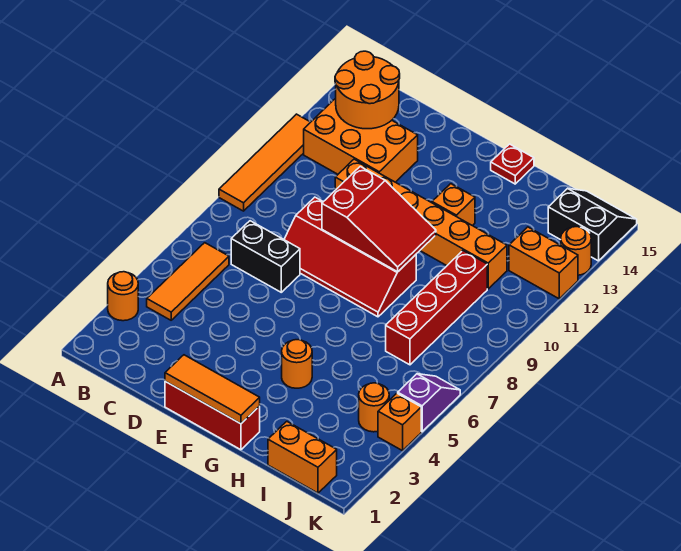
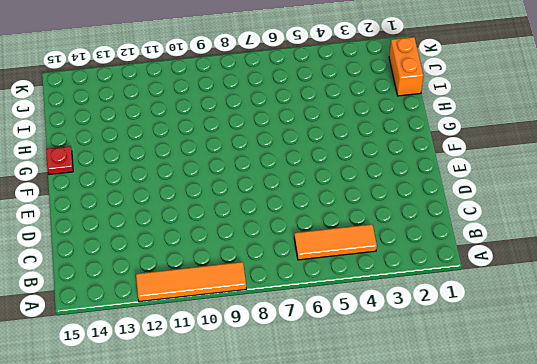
none -> orange 1x1 round brick [108,272,138,321]
none -> orange 2x3 brick [304,98,418,182]
none -> black 1x2 brick [231,221,300,292]

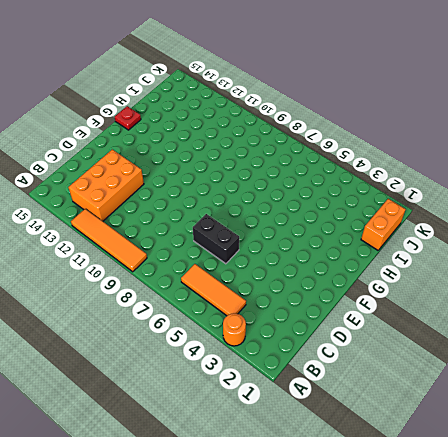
black 1x2 brick [193,214,239,264] -> black 1x2 brick turned to [231,221,300,292]
none -> red 2x4 slope [284,197,416,317]
none -> orange 1x6 brick [335,159,507,289]
none -> red 1x3 brick [165,381,260,450]

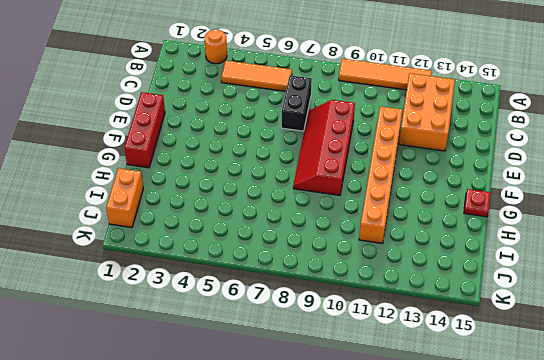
none -> orange 1x1 round brick [282,340,312,388]
none -> orange 1x1 brick [432,184,475,226]
none -> red 1x4 brick [386,251,487,365]

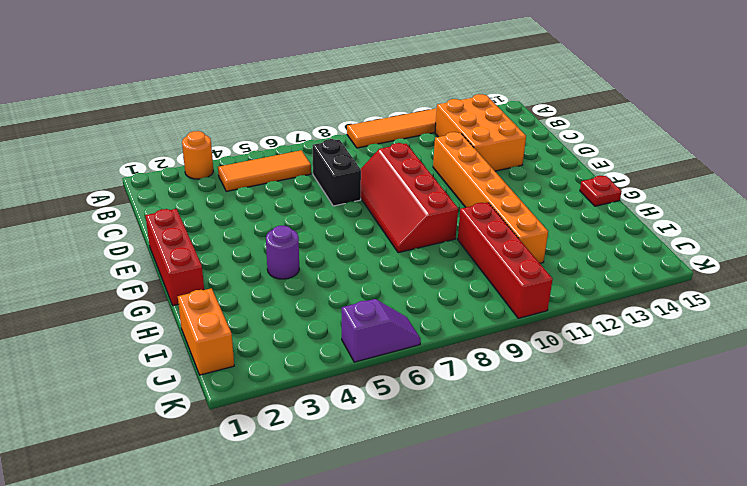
purple 1x1 round brick [266,226,299,279] -> orange 1x1 round brick [282,340,312,388]
red 1x4 brick [458,203,553,318] -> red 1x4 brick turned to [386,251,487,365]
none -> orange 1x1 brick [432,184,475,226]
none -> orange 1x1 round brick [359,383,389,432]
none -> orange 1x2 brick [509,227,578,299]

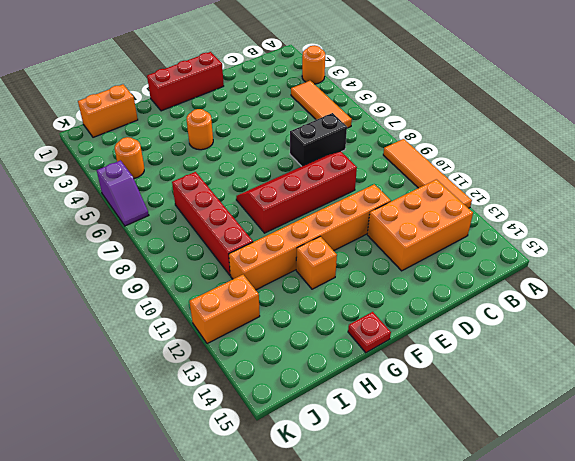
none -> black 2x2 slope [548,188,637,261]
none -> orange 1x1 brick [378,393,421,451]
none -> orange 1x1 round brick [561,227,591,275]

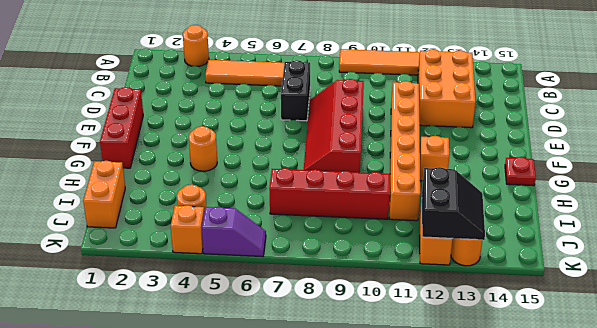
black 2x2 slope [422,167,485,240] -> black 2x2 slope moved to [548,188,637,261]
none -> orange 2x2 round brick [335,51,400,129]
none -> orange 1x3 tile [165,355,260,424]
none -> red 2x3 slope [322,167,436,272]

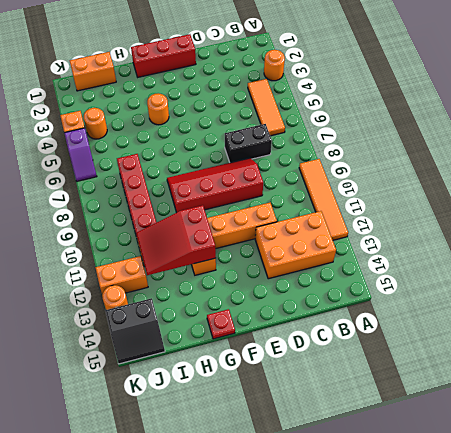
red 2x3 slope [136,205,216,275] -> red 2x3 slope moved to [322,167,436,272]
none -> orange 2x2 round brick [335,51,400,129]
none -> orange 1x3 tile [165,355,260,424]

